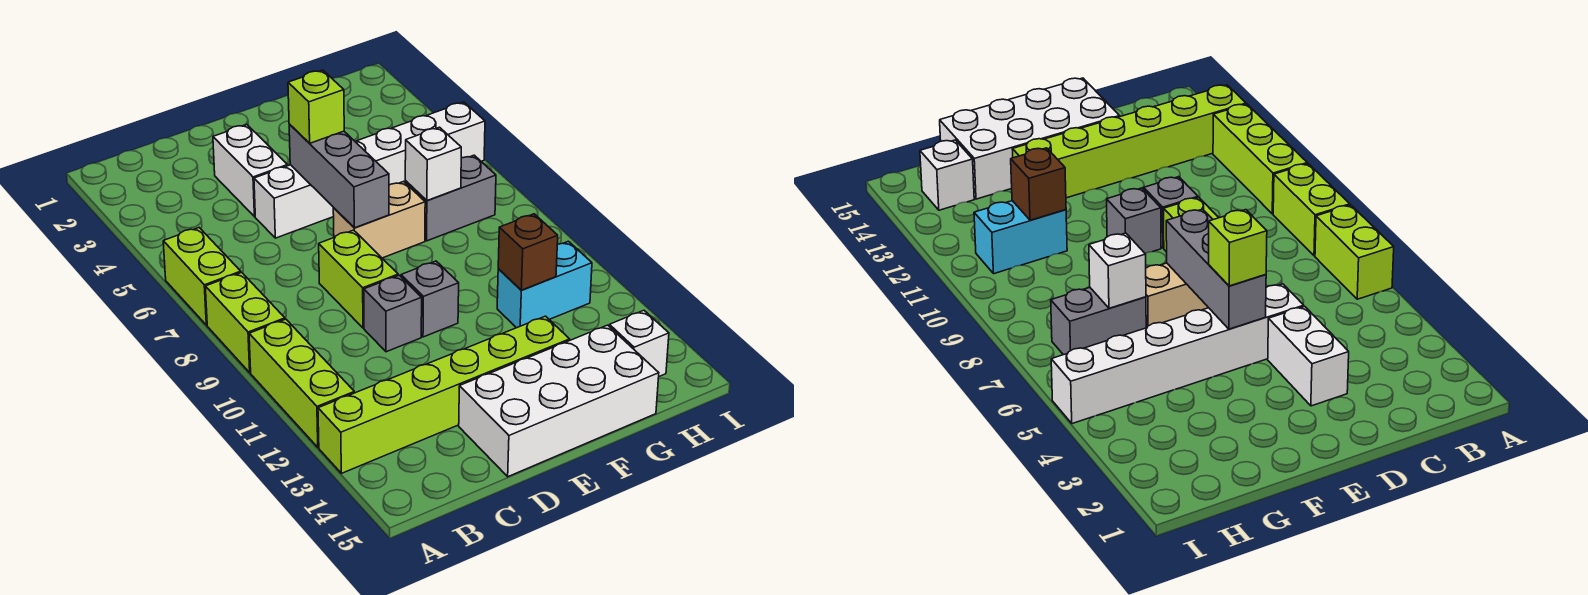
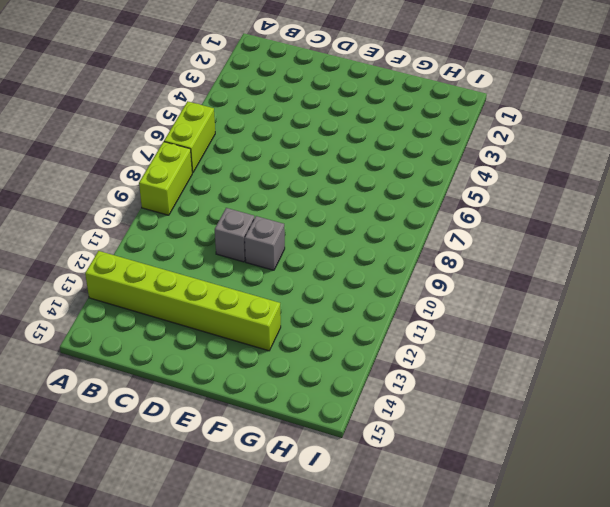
none -> lime 1x3 brick [249,319,354,447]
none -> white 1x2 brick [213,125,288,217]
none -> white 1x6 brick [254,102,485,238]

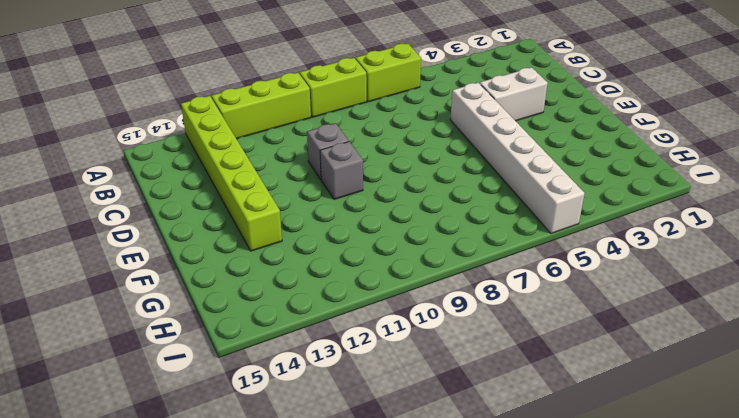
none -> lime 1x2 brick [319,230,398,328]
none -> white 2x4 brick [459,325,659,477]
none -> tan 1x2 brick [333,181,425,258]

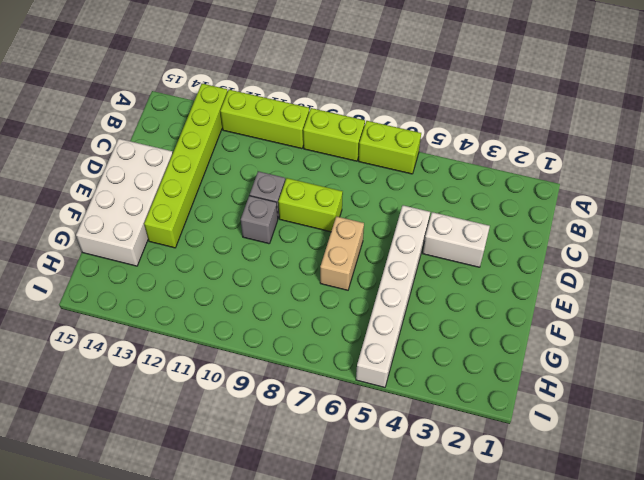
none -> grey 1x2 brick [405,155,496,241]
none -> cyan 1x2 brick [497,241,592,328]
none -> white 1x1 brick [609,310,669,376]

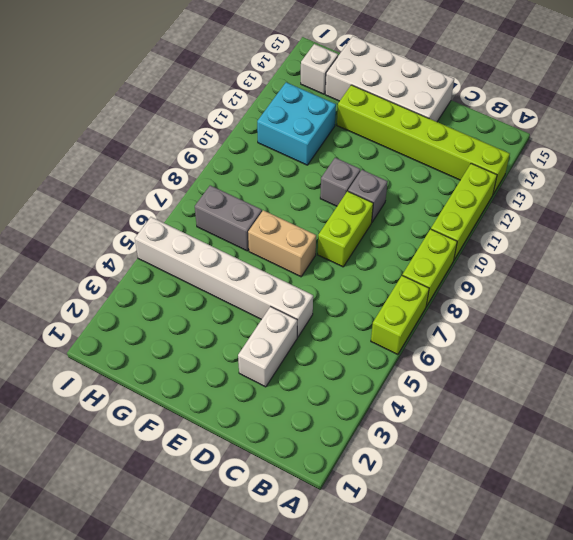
cyan 2x2 brick [257,82,336,165] -> cyan 1x2 brick [497,241,592,328]
none -> grey 1x3 brick [289,124,389,228]
none -> white 1x1 brick [405,127,461,201]
none -> brown 1x1 brick [498,214,558,290]

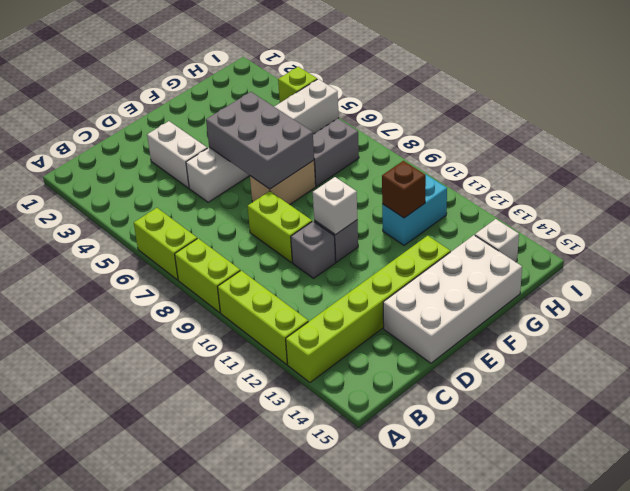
grey 2x3 brick [206,92,314,189] -> grey 1x3 brick [289,124,389,228]
white 1x1 brick [313,177,357,235] -> white 1x1 brick moved to [405,127,461,201]
lime 1x1 brick [278,67,317,103] -> lime 1x1 brick moved to [288,70,344,143]

